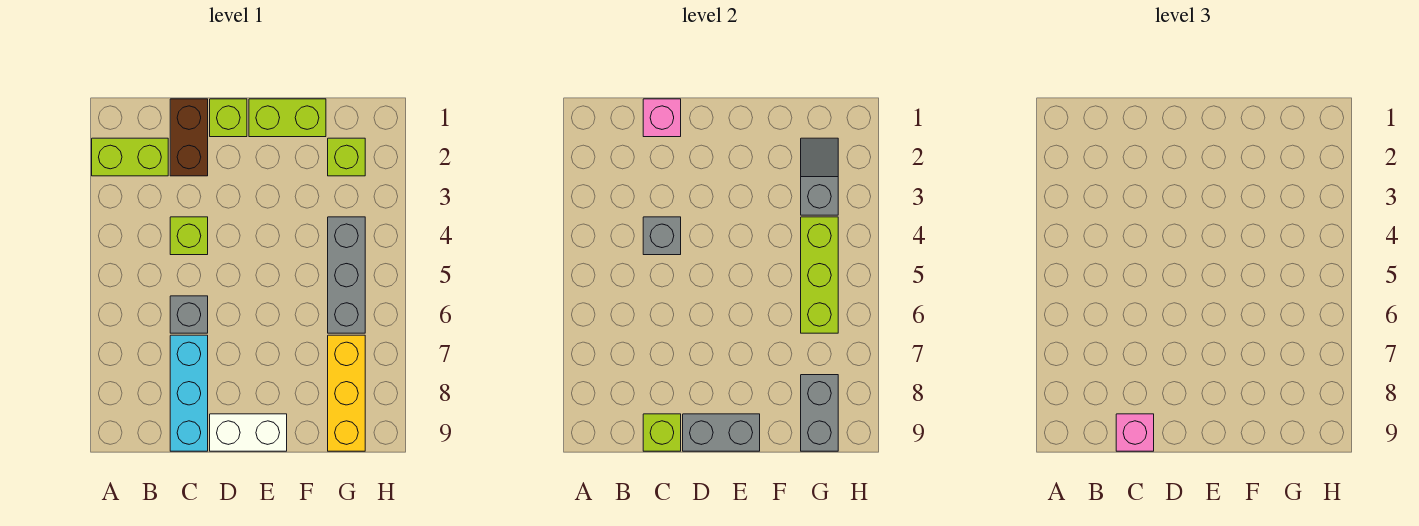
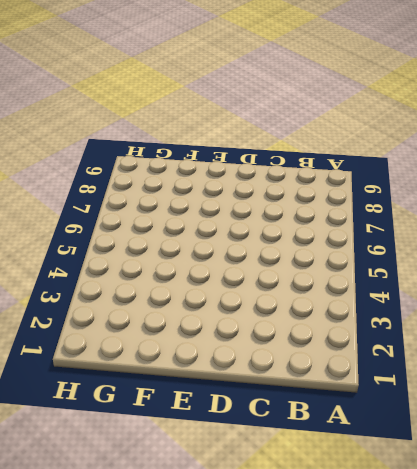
none -> lime 1x2 brick [92,138,168,176]
none -> brown 1x2 brick [170,99,208,176]
none -> lime 1x1 brick [170,217,208,255]

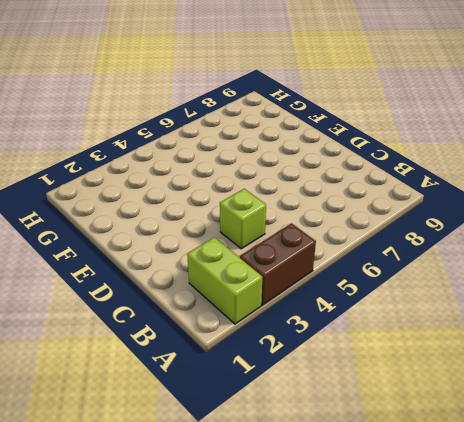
brown 1x2 brick [240,223,316,305] -> brown 1x2 brick moved to [170,99,208,176]
none -> grey 1x1 brick [170,296,208,333]
none -> cyan 1x3 brick [170,335,208,451]
none -> lime 1x1 brick [210,99,247,137]

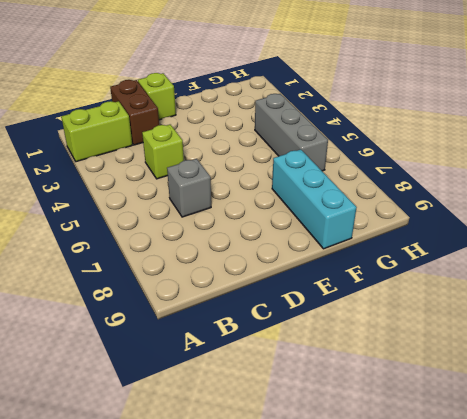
cyan 1x3 brick [272,150,357,249] -> cyan 1x3 brick moved to [170,335,208,451]
none -> white 1x2 brick [210,414,287,451]
none -> lime 1x2 brick [249,99,326,137]
none -> lime 1x1 brick [328,138,365,176]

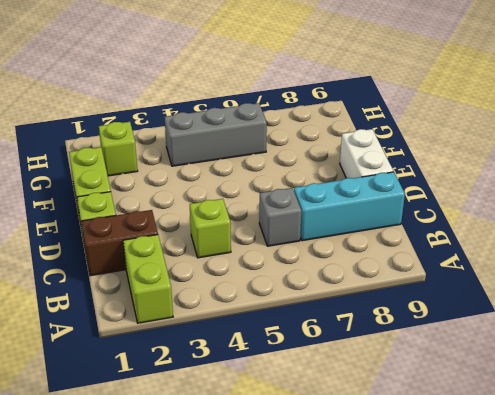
none -> yellow 1x3 brick [328,335,365,451]
none -> pink 1x1 brick [643,99,681,137]
none -> grey 1x1 brick [643,217,681,255]

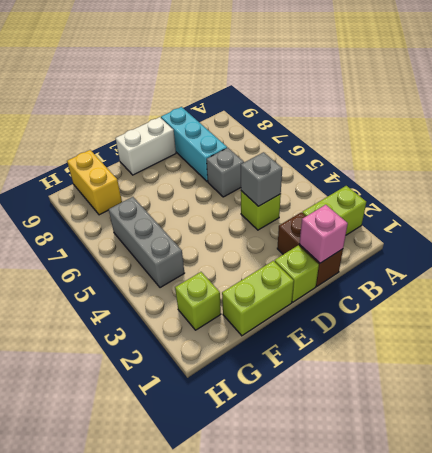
yellow 1x2 brick [67,150,122,215] -> yellow 1x3 brick [328,335,365,451]
none -> lime 1x1 brick [643,414,681,451]
none -> grey 1x2 brick [683,414,760,451]
none -> grey 1x2 slope [801,138,838,215]

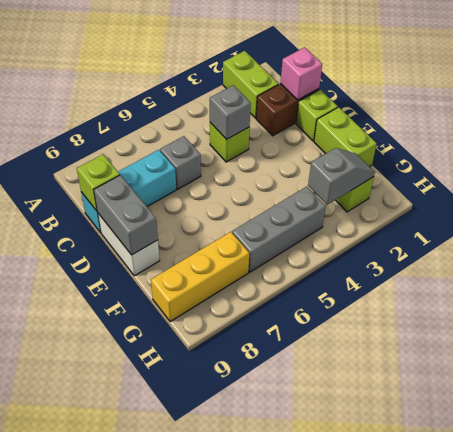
none -> lime 1x3 brick [801,217,838,333]
none -> grey 1x2 brick [801,375,838,451]
none -> pink 1x1 brick [1116,414,1154,451]

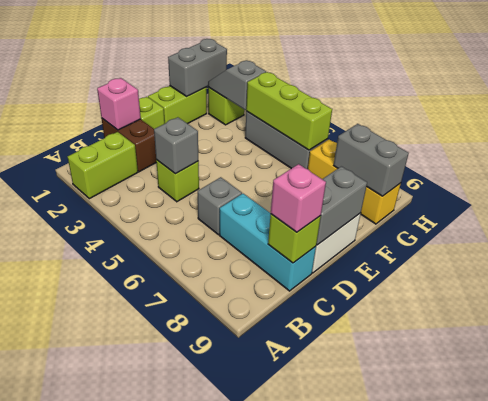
grey 1x2 brick [168,39,227,96] -> none

